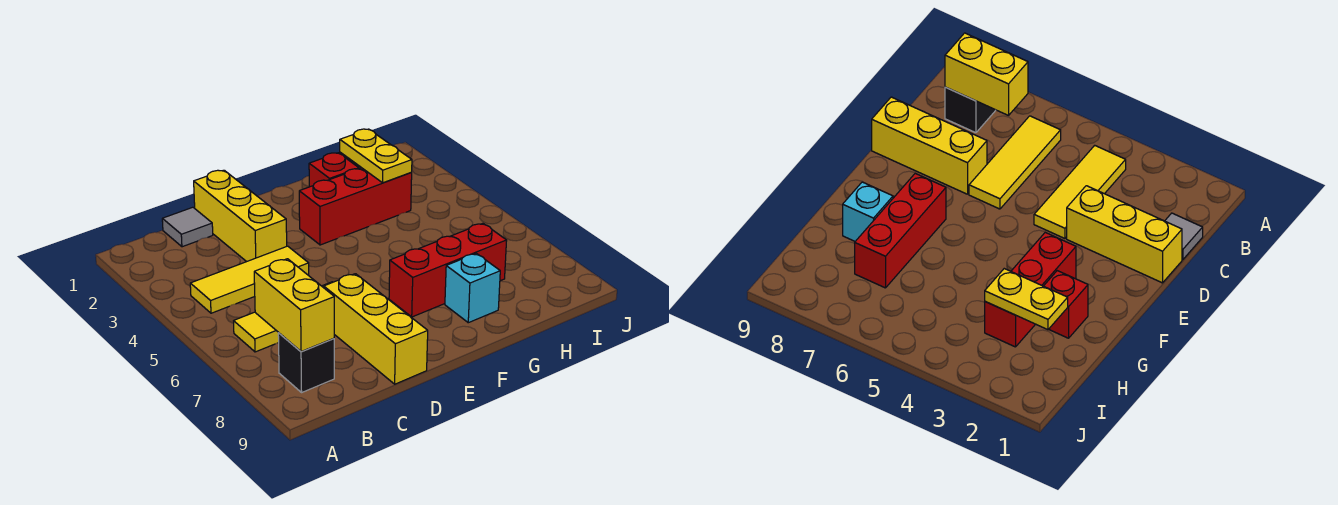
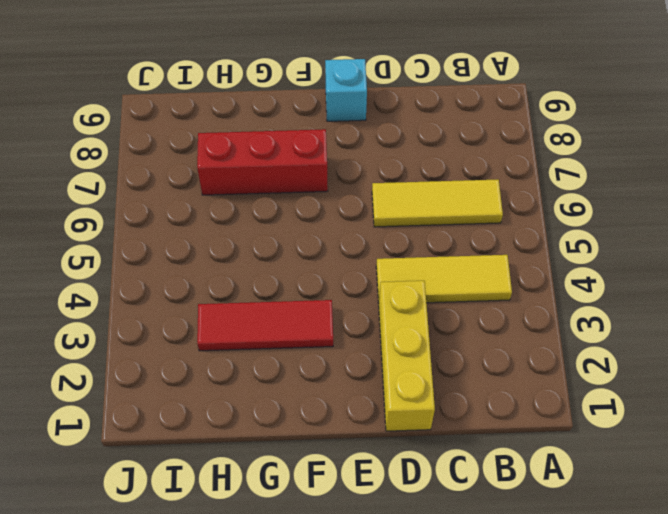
cyan 1x1 brick [325,59,367,121] -> cyan 1x1 brick moved to [445,253,500,323]
red 1x3 tile [197,300,333,351] -> red 1x3 brick [299,168,412,245]
none -> black 1x1 brick [278,333,334,392]
none -> grey 1x1 tile [162,207,213,247]
none -> yellow 1x3 brick [324,274,428,384]

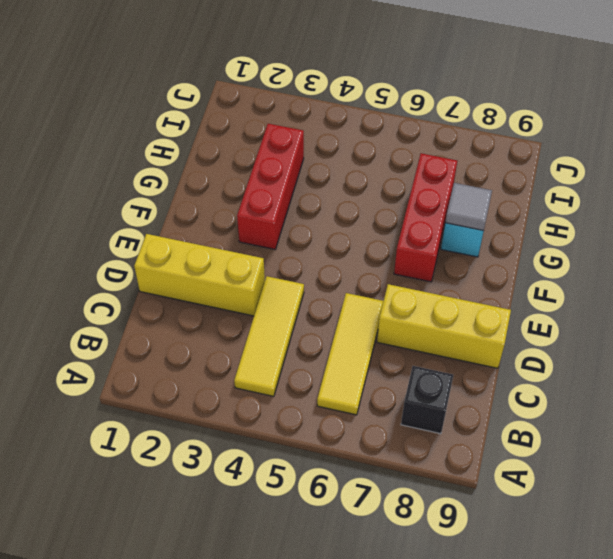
grey 1x1 tile [445,183,492,231] -> grey 1x1 tile moved to [162,207,213,247]
none -> red 1x1 brick [309,153,359,187]
none -> yellow 1x2 brick [254,259,334,352]
none -> yellow 1x2 plate [340,129,412,183]

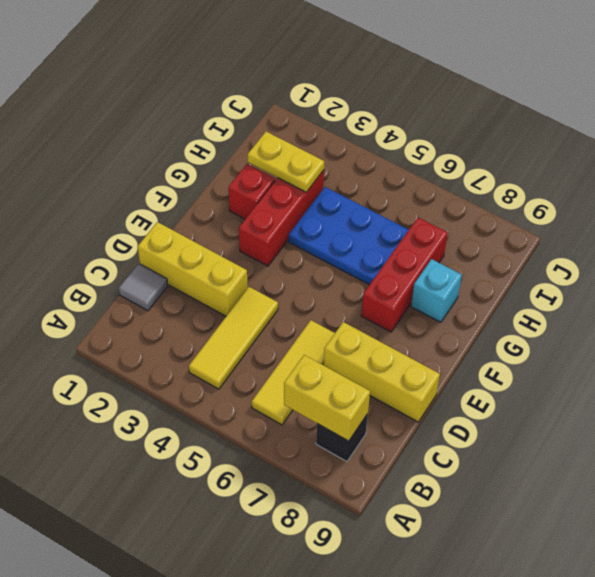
blue 2x3 plate [289,187,408,285] -> none

